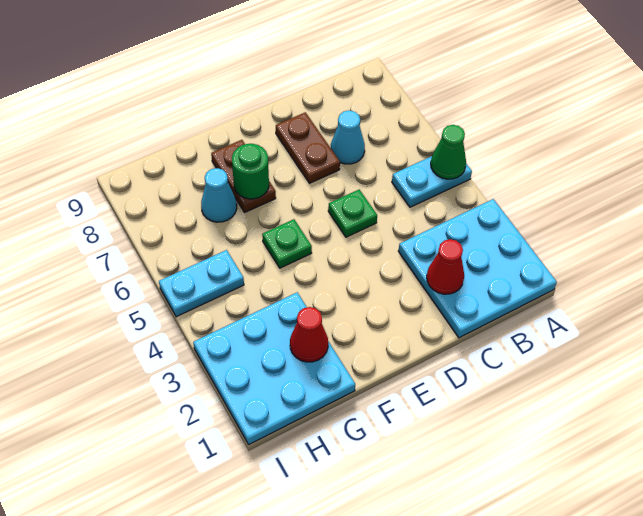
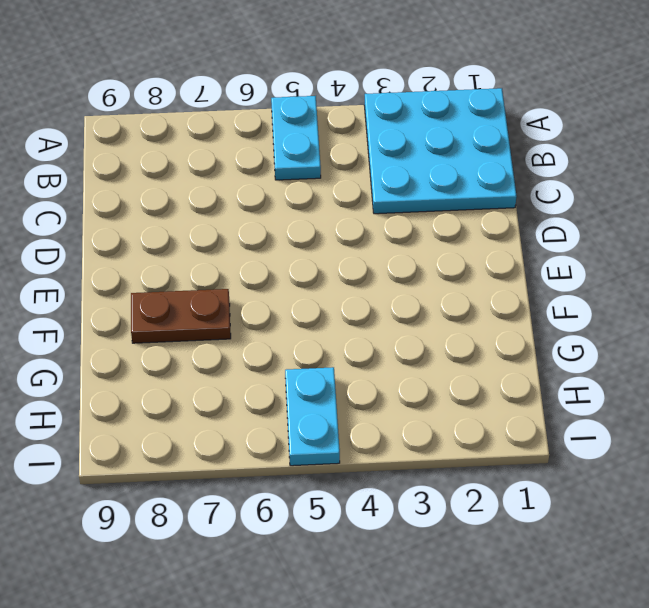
none -> cyan 1x1 cone [331,110,365,164]
none -> green 1x1 plate [328,190,377,237]
none -> brown 1x2 plate [276,112,340,183]

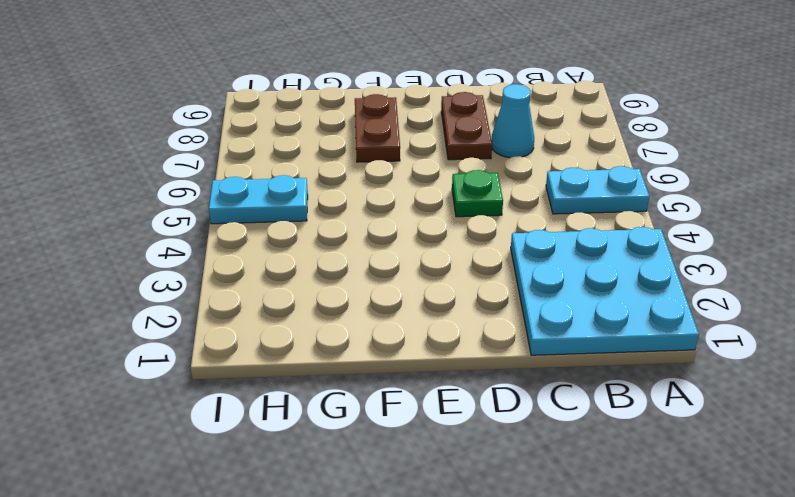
none -> green 1x1 plate [262,219,312,268]
none -> cyan 3x3 plate [193,293,355,444]
none -> cyan 1x1 cone [201,168,237,222]

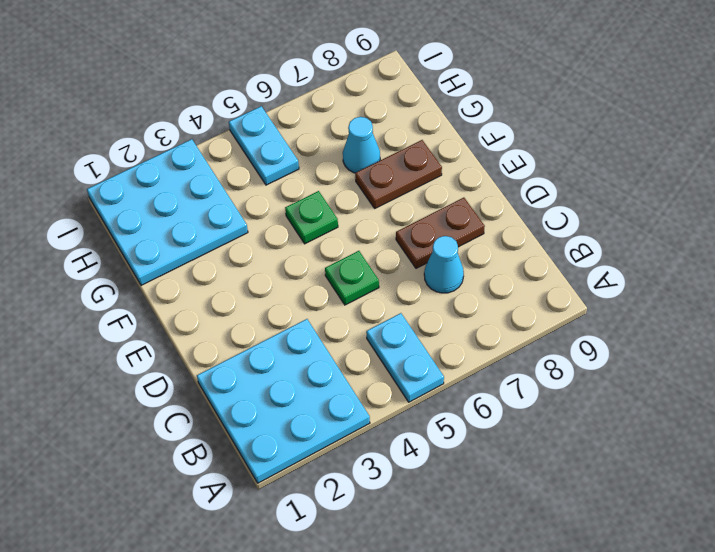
none -> green 1x1 cone [431,125,466,179]
none -> red 1x1 cone [427,239,464,294]
none -> green 1x1 round brick [232,144,269,199]

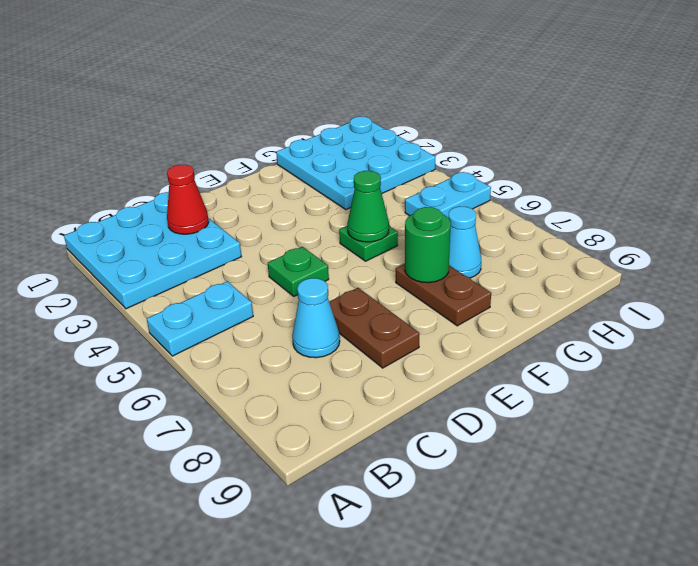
green 1x1 cone [347,171,389,242] -> green 1x1 cone moved to [431,125,466,179]
none -> red 1x1 cone [290,307,328,362]

